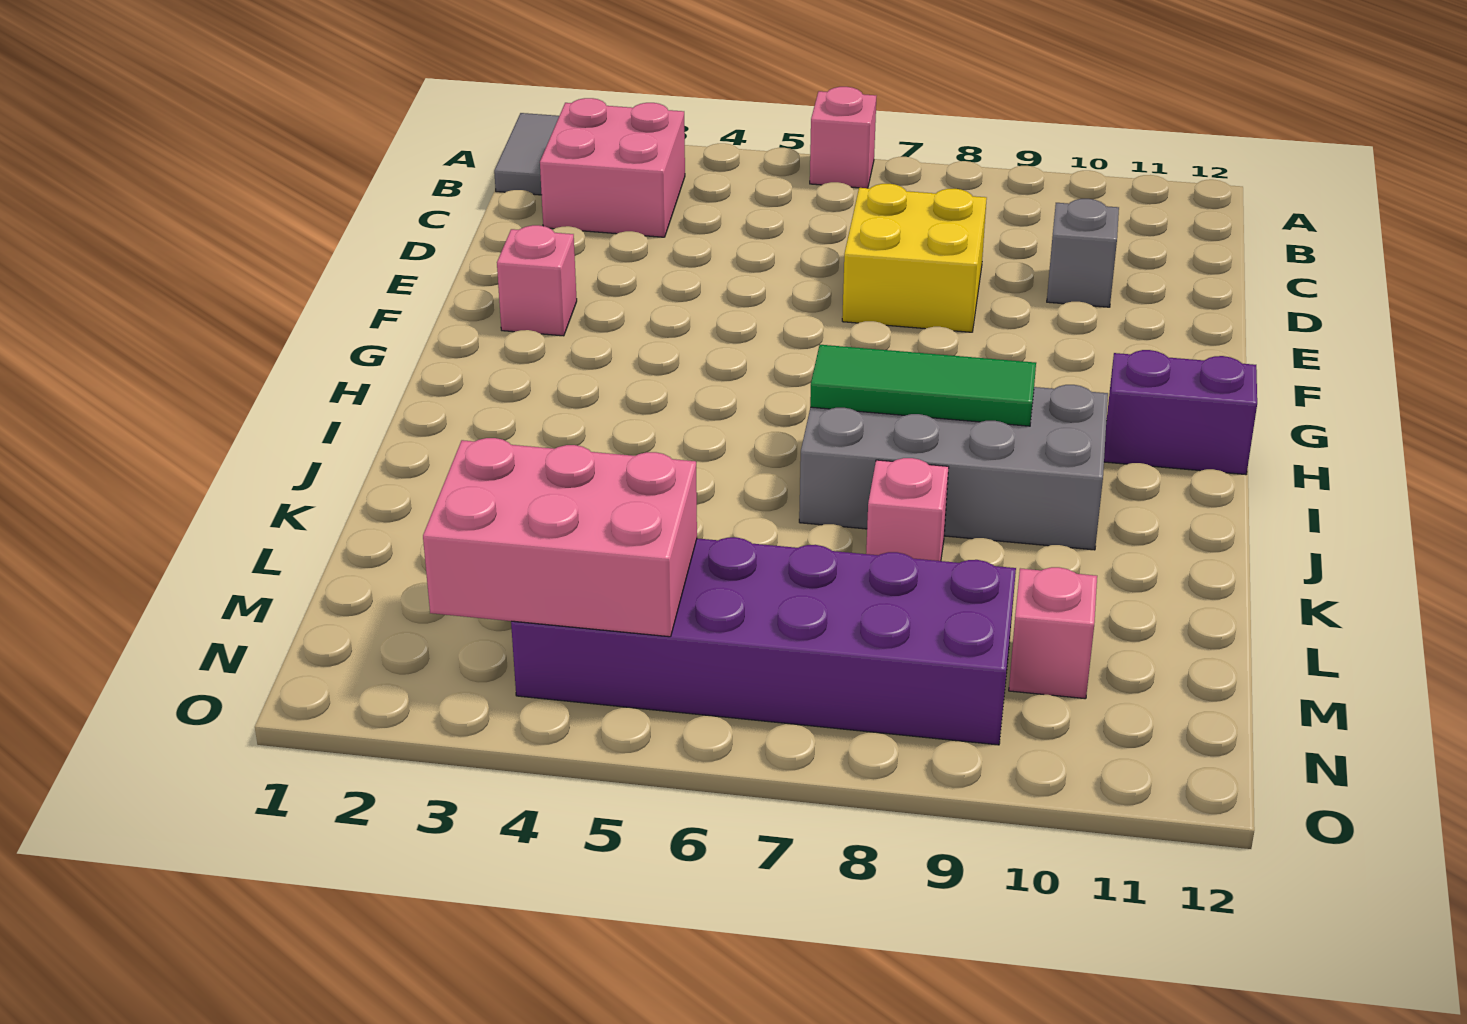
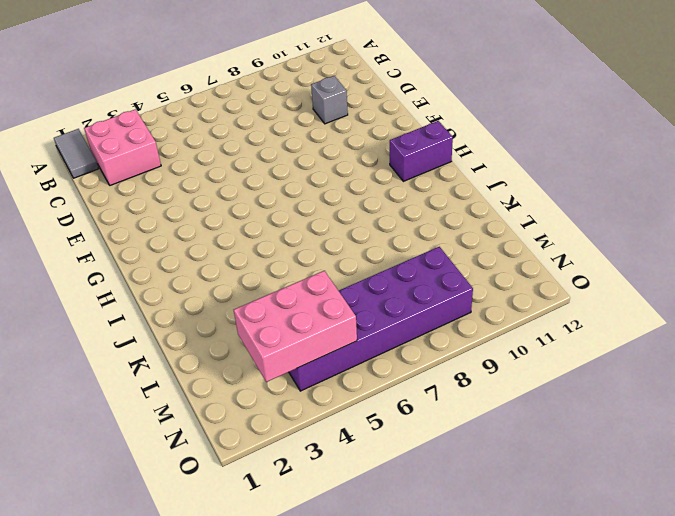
none -> pink 1x1 brick [810,87,876,188]
none -> yellow 2x2 brick [842,184,987,332]
none -> pink 1x1 brick [497,225,577,336]

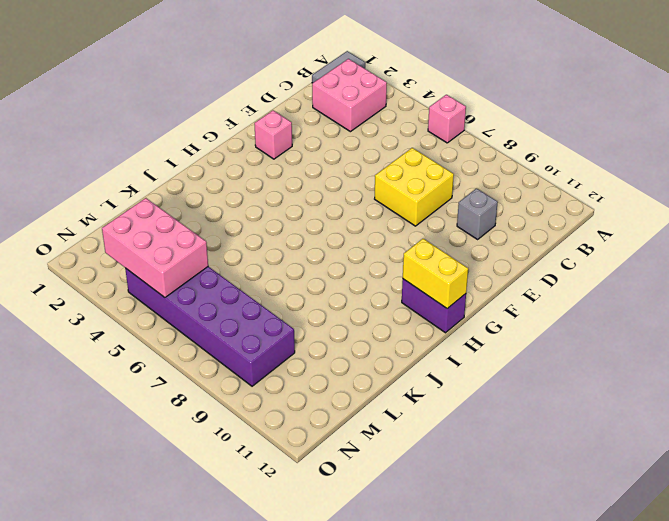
yellow 1x2 brick [403,239,468,309] -> none
none -> grey 2x4 brick [799,385,1108,550]
none -> pink 1x1 brick [866,458,949,561]
none -> pink 1x1 brick [1009,567,1097,699]

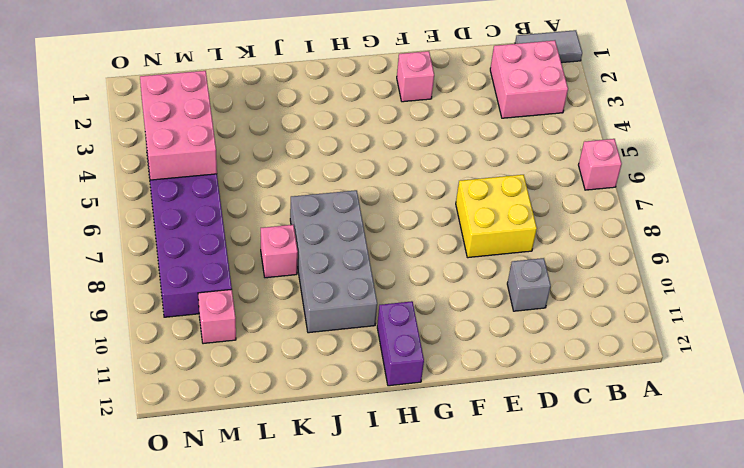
none -> green 1x3 tile [810,345,1036,426]

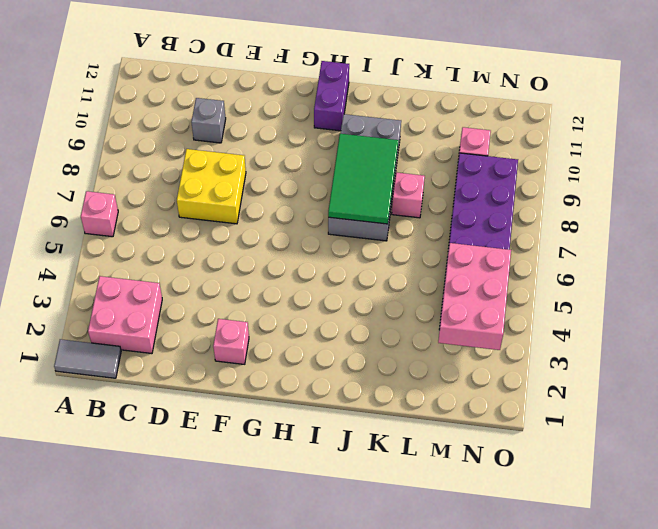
green 2x3 tile [328,134,398,224] -> green 1x3 tile [810,345,1036,426]

